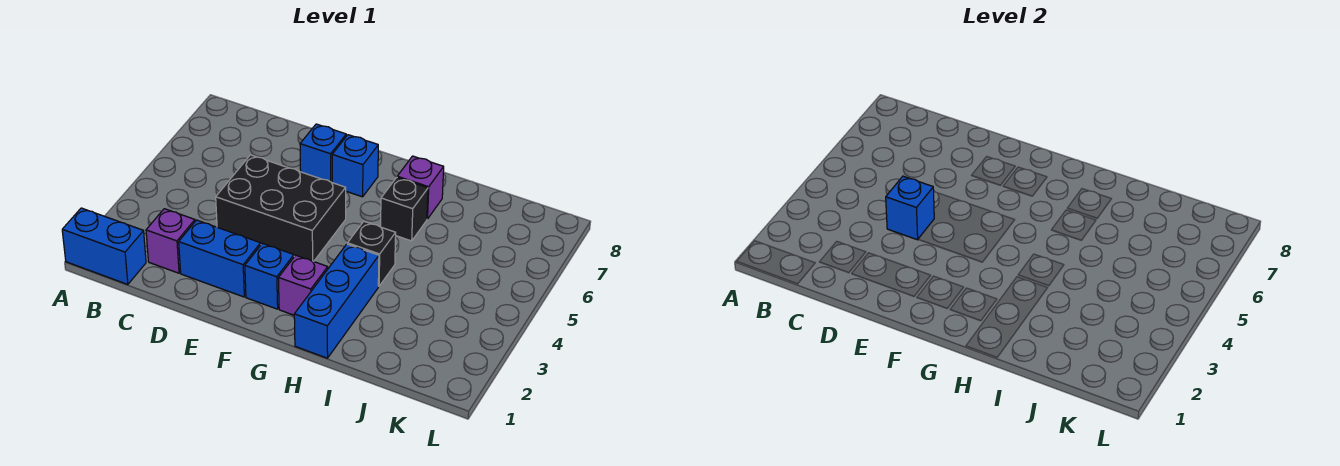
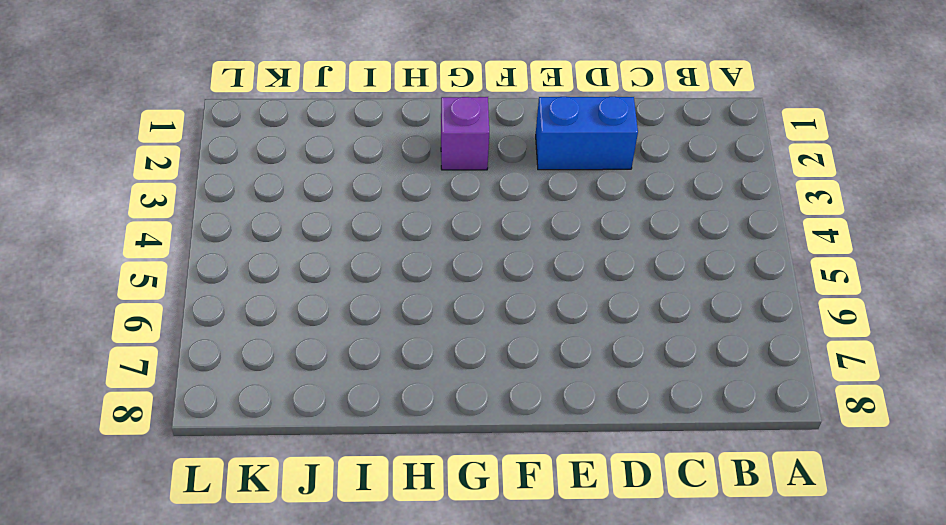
none -> blue 1x2 brick [62,208,146,284]
none -> purple 1x1 brick [146,209,195,273]
none -> black 2x3 brick [216,155,346,262]

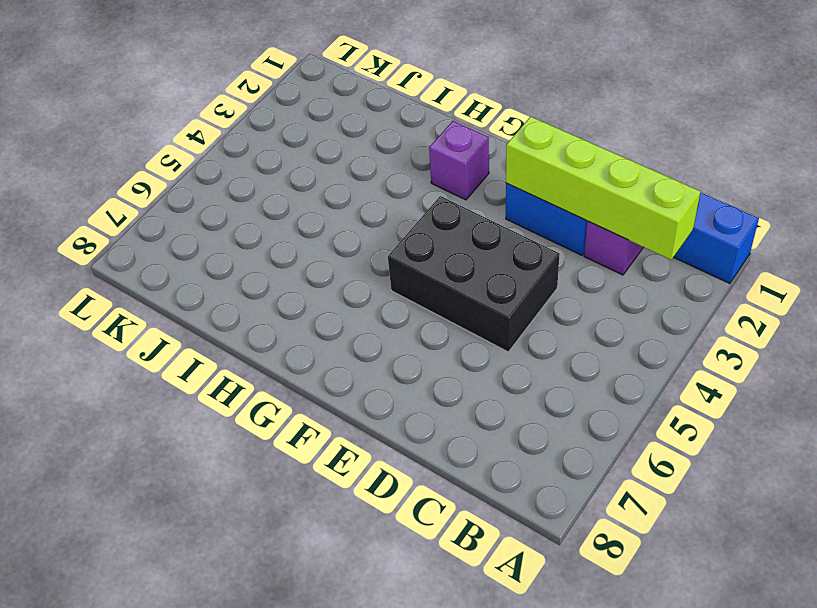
lime 1x4 brick [506,117,700,260] -> none
none -> blue 1x1 brick [300,124,346,183]
none -> blue 1x1 brick [245,243,294,309]
none -> blue 1x1 brick [332,135,378,197]

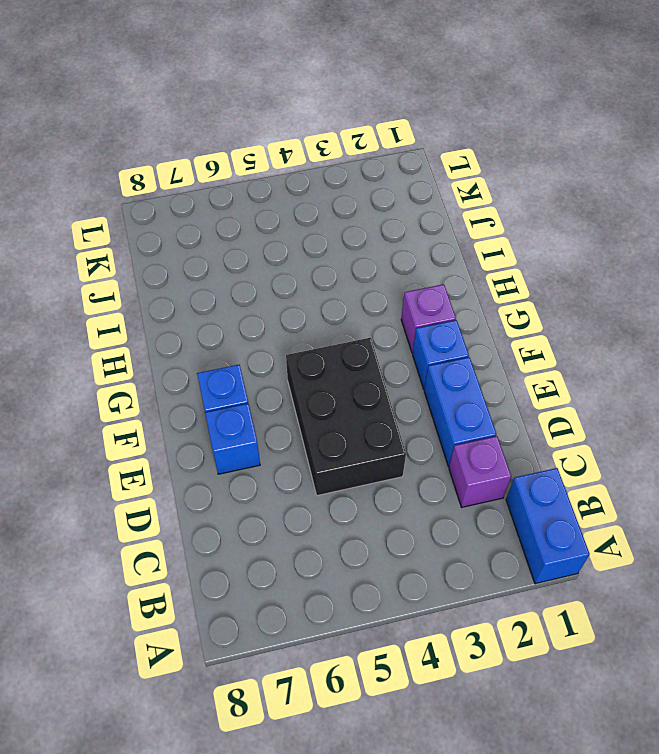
none -> blue 1x3 brick [294,244,379,358]
none -> black 1x1 brick [347,222,396,286]
none -> black 1x1 brick [381,177,428,241]

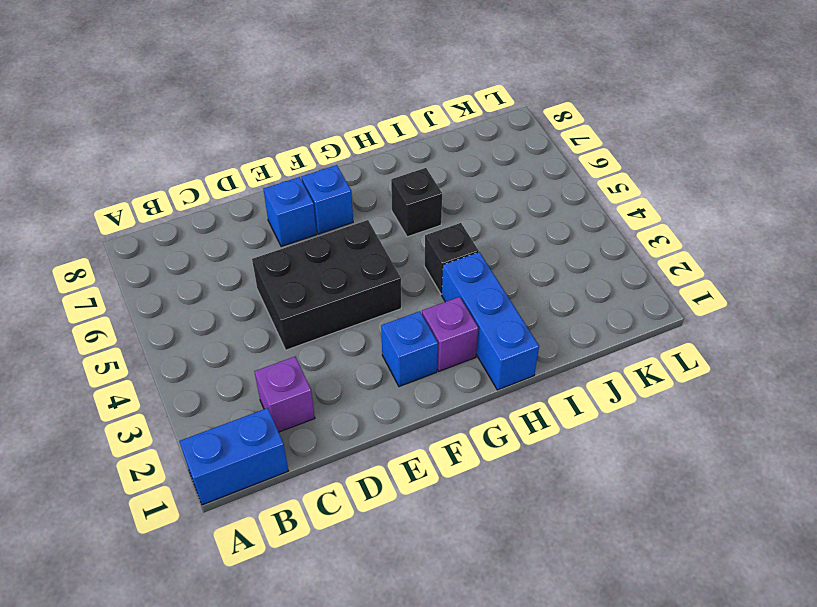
none -> blue 1x2 brick [179,220,261,297]
none -> purple 1x1 brick [397,156,444,219]
none -> blue 1x1 brick [886,176,934,240]

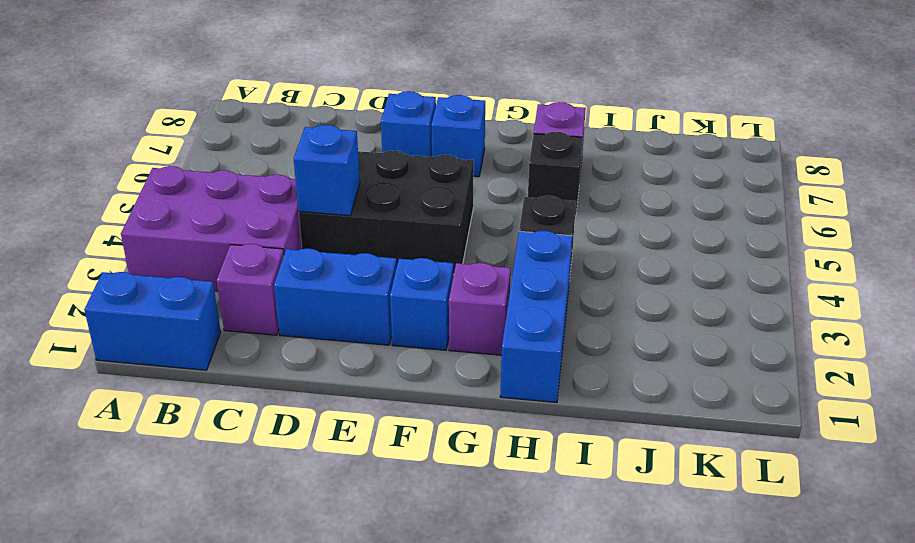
purple 2x3 brick [121,166,302,291] -> none

